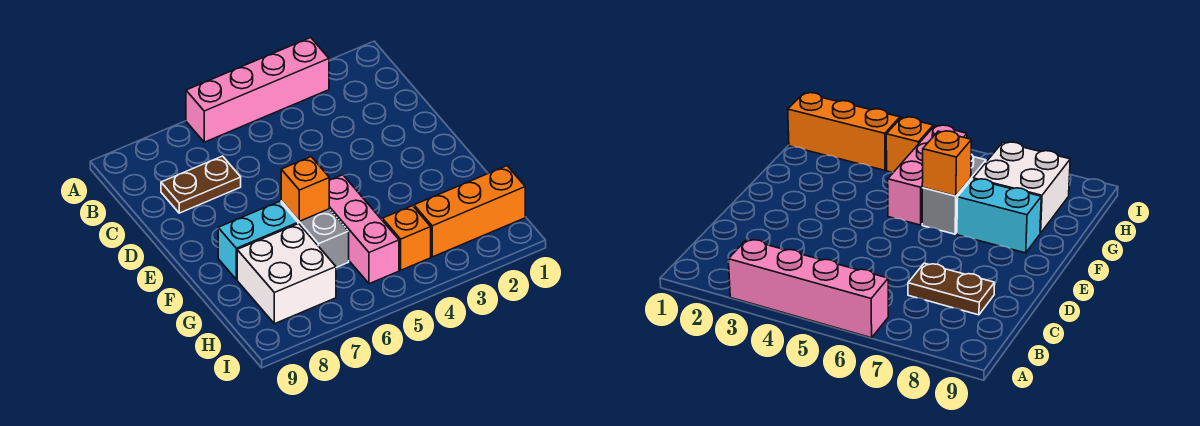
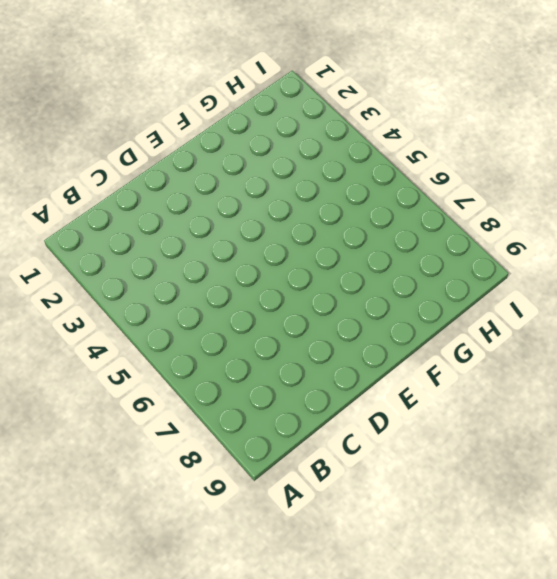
none -> pink 1x4 brick [186,38,329,142]
none -> brown 1x2 plate [161,156,241,213]

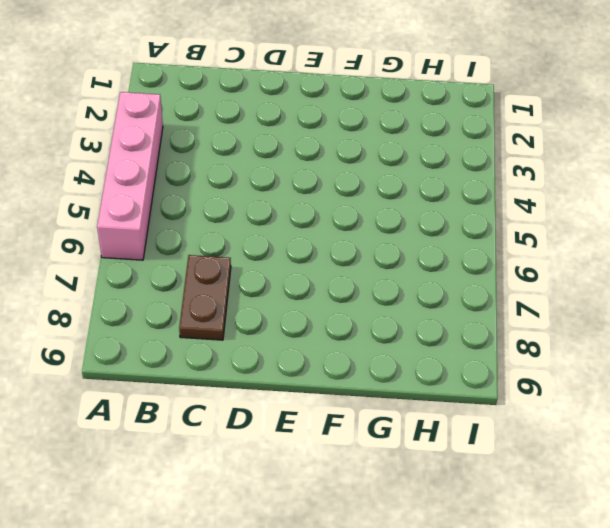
none -> pink 1x3 brick [329,175,399,284]
none -> grey 1x2 brick [281,201,349,267]

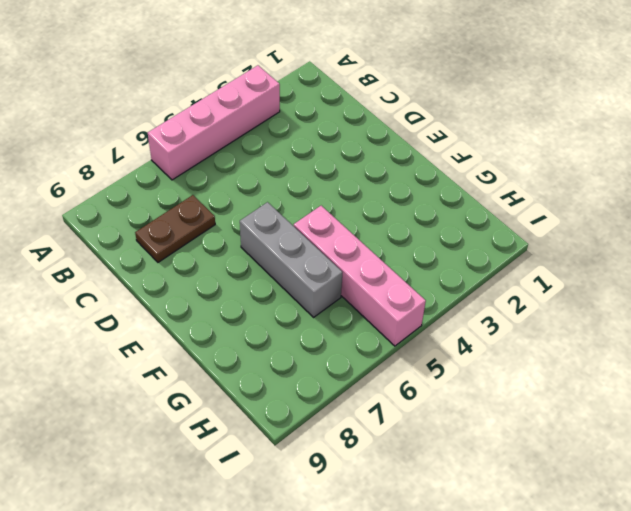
grey 1x3 brick [240,202,342,317] -> grey 1x2 brick [281,201,349,267]
pink 1x4 brick [294,206,426,346] -> pink 1x3 brick [329,175,399,284]
none -> cyan 1x2 brick [218,201,298,279]
none -> white 2x2 brick [237,224,336,324]

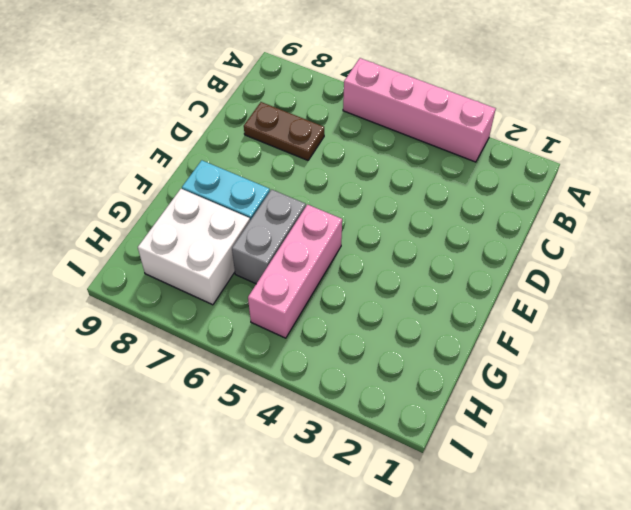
none -> orange 1x3 brick [414,166,525,257]
none -> orange 1x1 brick [382,206,431,270]

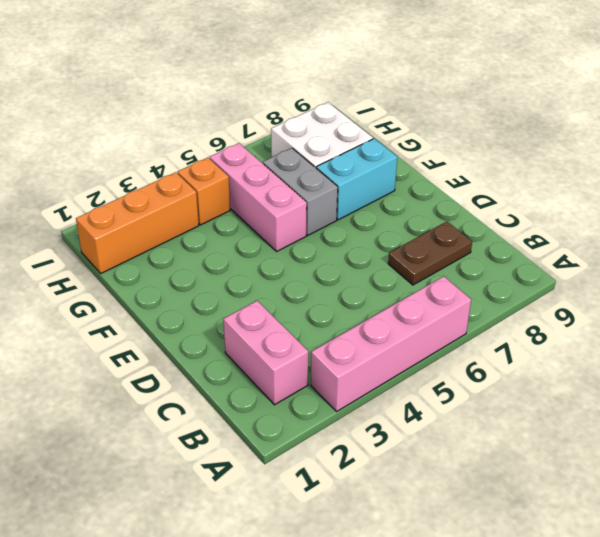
pink 1x2 brick [223,301,308,405] -> none
none -> orange 1x1 brick [281,157,329,221]

